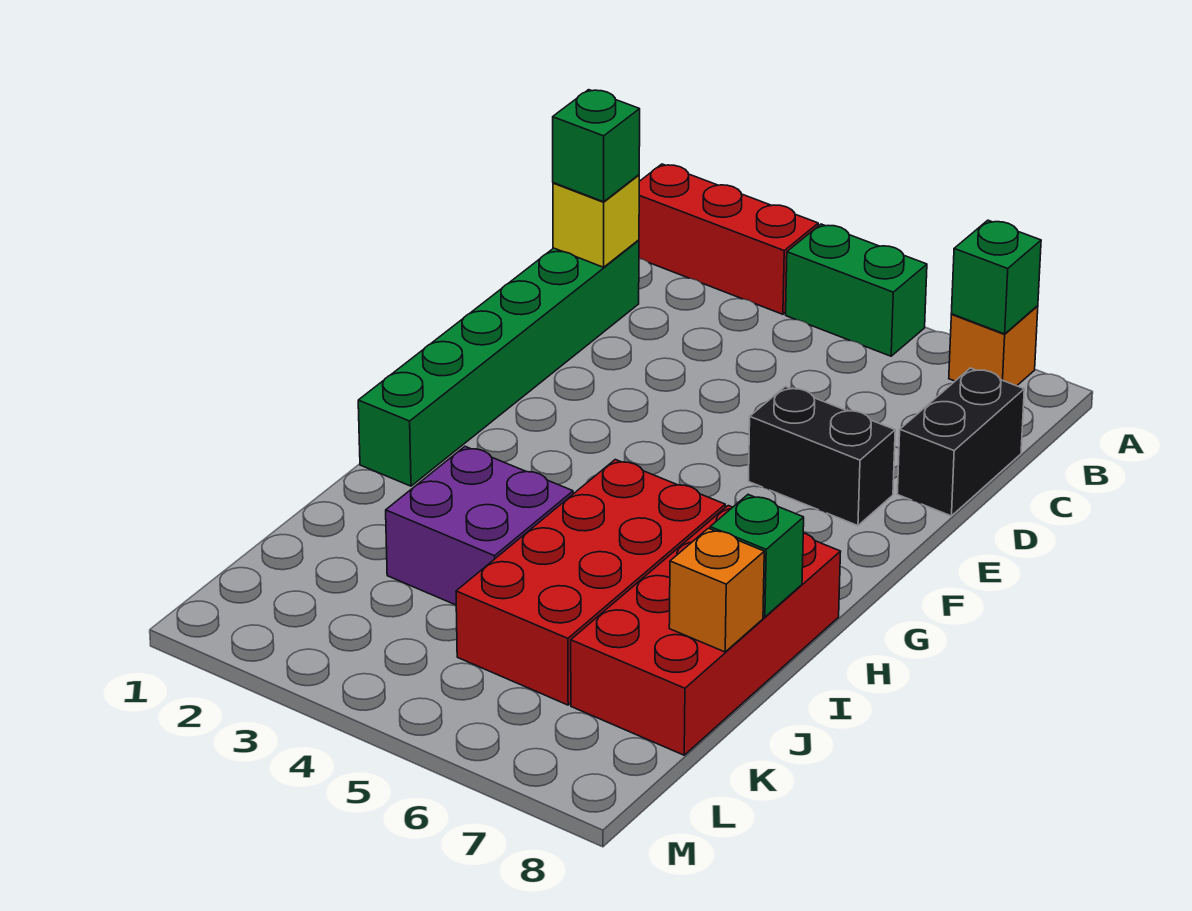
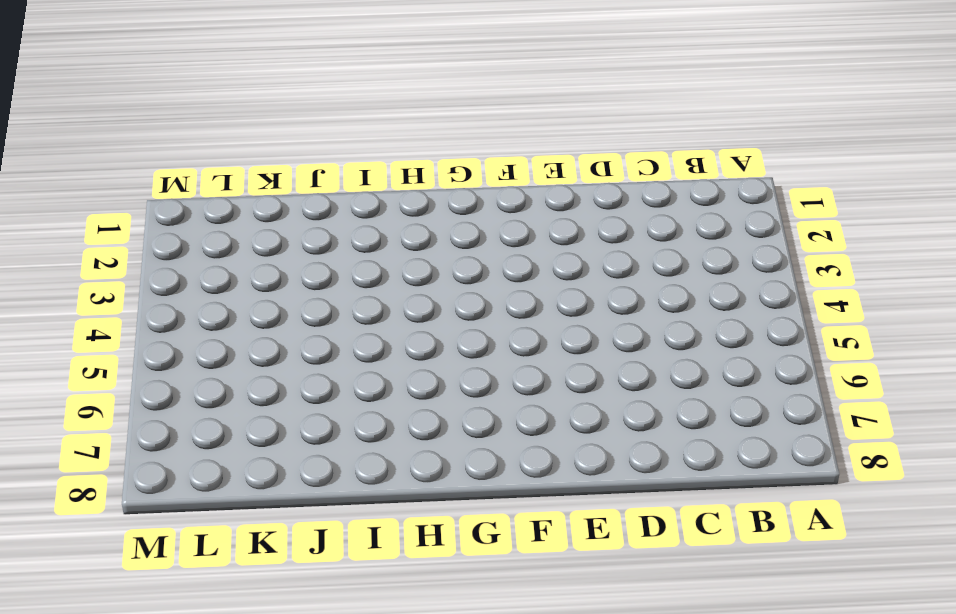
none -> red 1x3 brick [639,164,818,314]
none -> green 1x2 brick [786,224,927,356]
none -> orange 1x1 brick [949,306,1038,386]

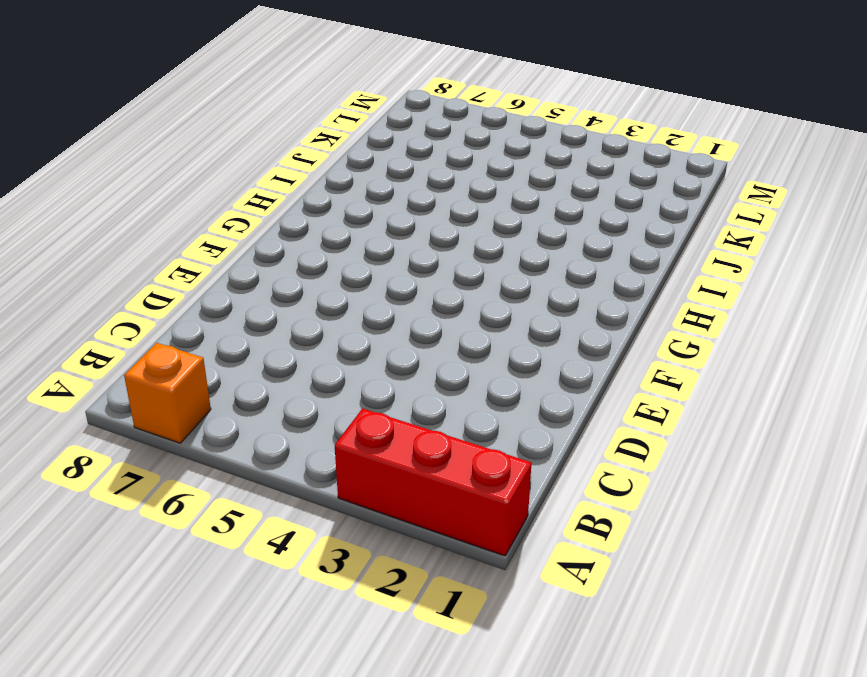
none -> green 1x2 brick [786,224,927,356]
none -> green 1x6 brick [358,240,639,486]
none -> black 1x2 brick [897,368,1024,516]

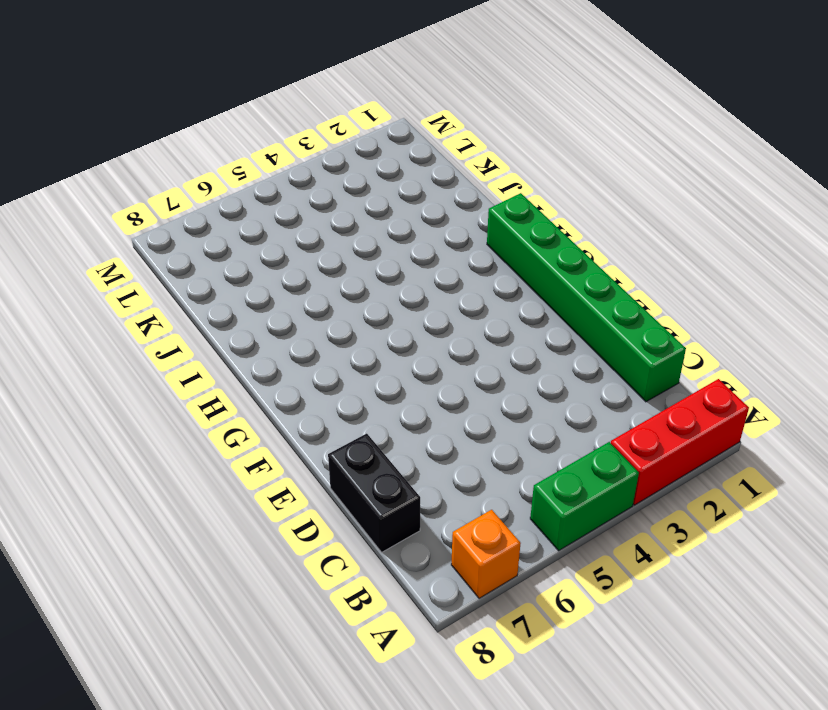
none -> black 1x2 brick [749,387,895,526]
none -> red 2x4 brick [456,460,725,705]
none -> red 2x4 brick [571,506,841,755]

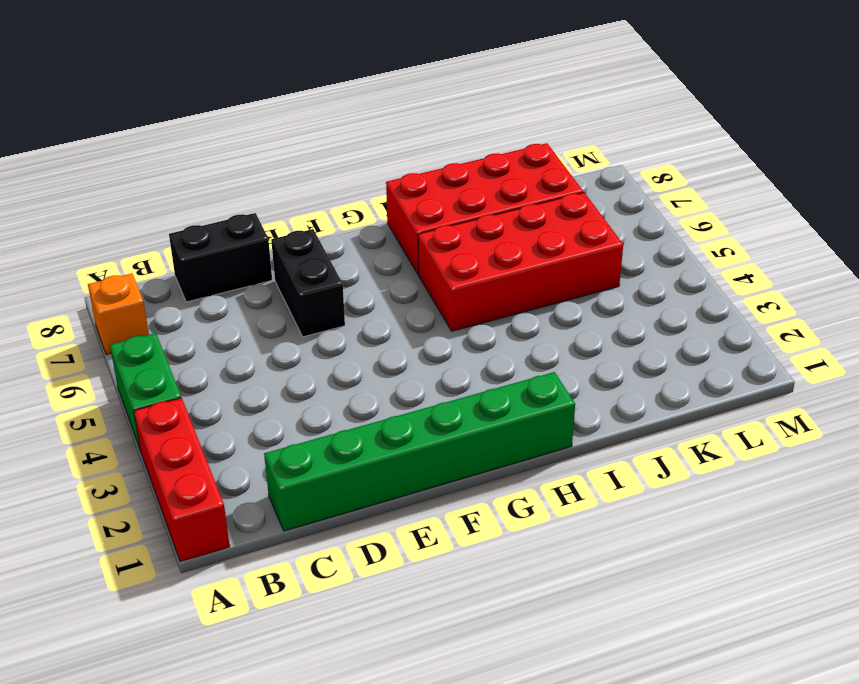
none -> purple 2x2 brick [386,447,573,605]
none -> green 1x1 brick [951,220,1041,334]
none -> yellow 1x1 brick [553,175,639,267]

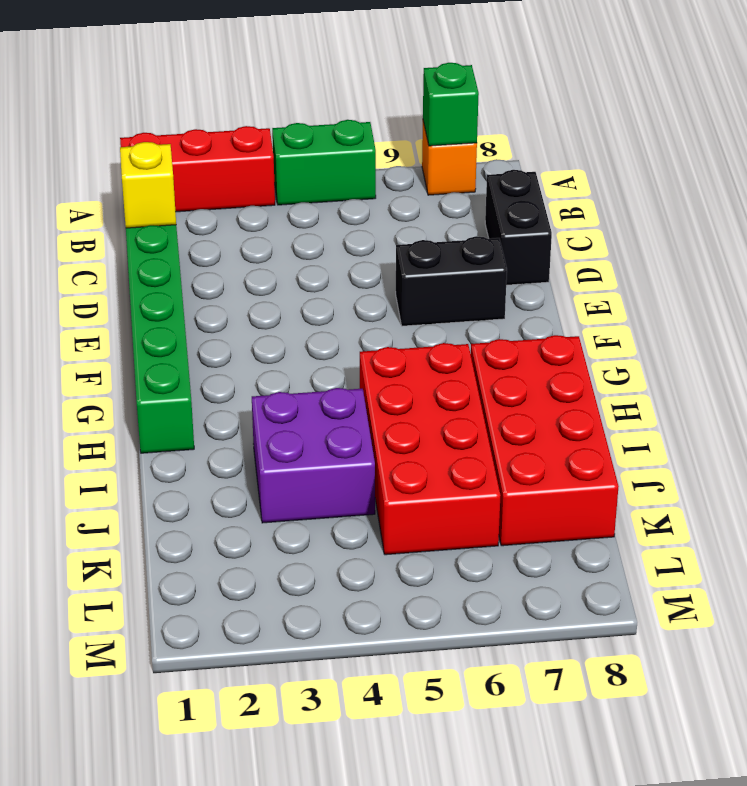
none -> green 1x1 brick [710,495,804,617]
none -> orange 1x1 brick [669,528,764,652]
none -> green 1x1 brick [553,90,640,202]

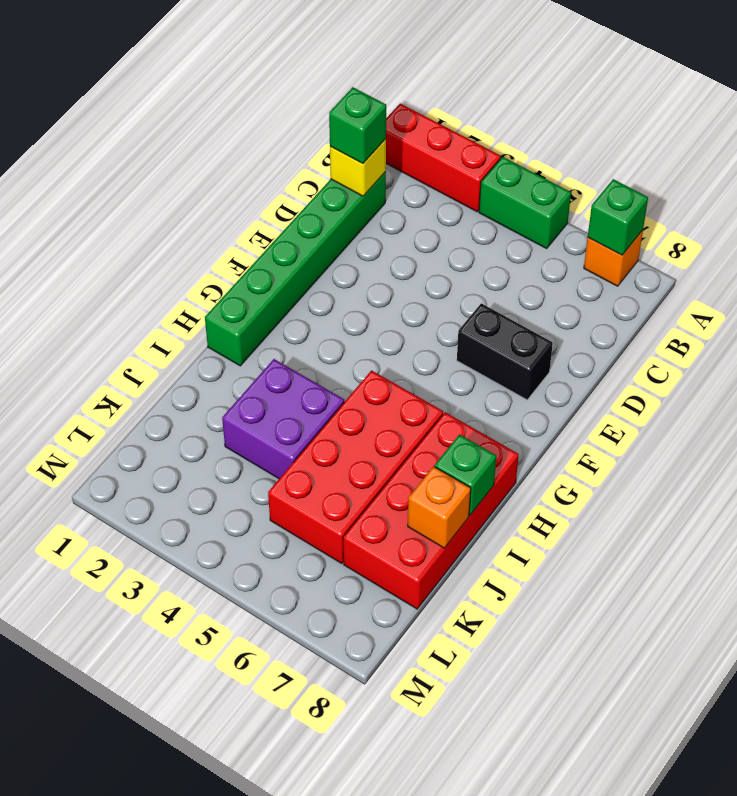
none -> black 1x2 brick [897,368,1024,516]

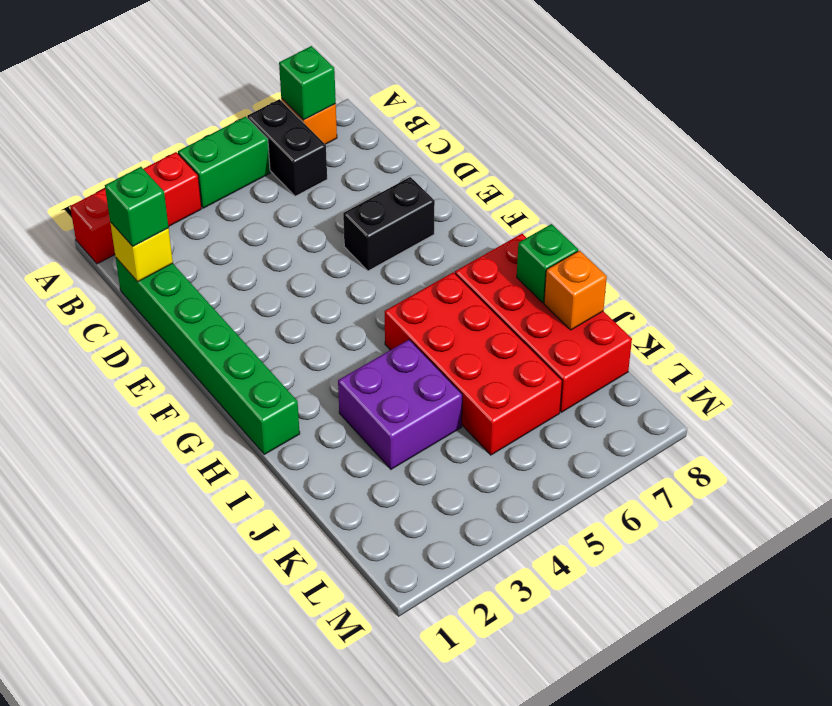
black 1x2 brick [247,99,327,196] -> black 1x2 brick moved to [897,368,1024,516]

